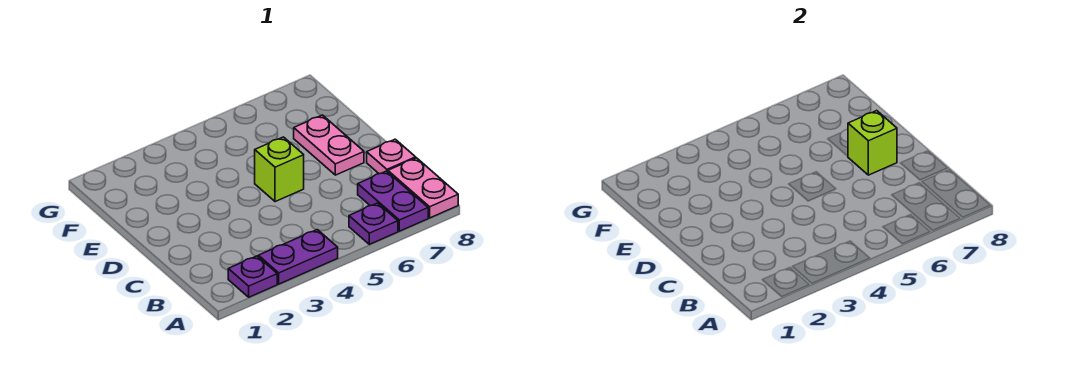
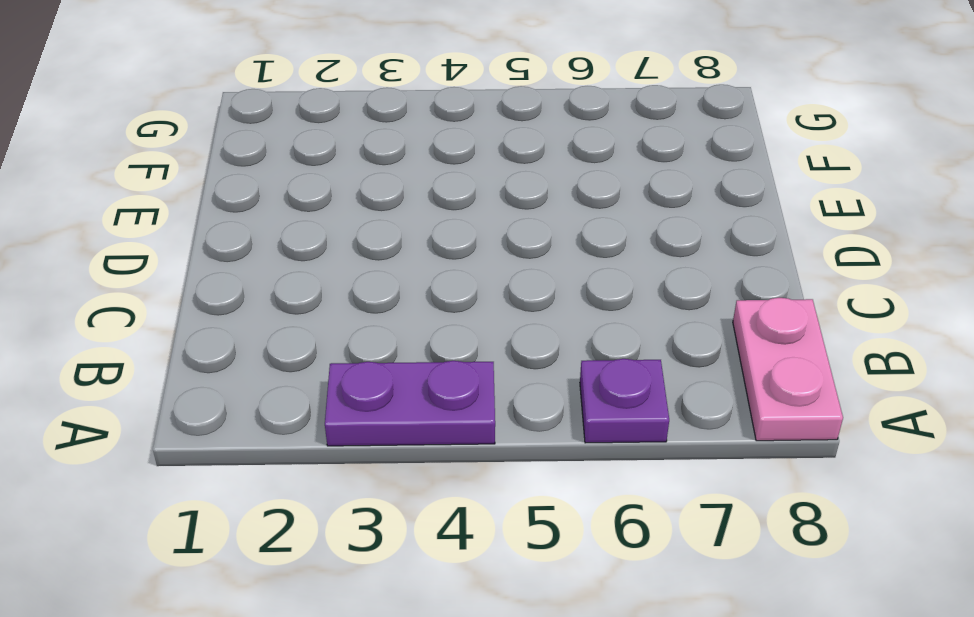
none -> purple 1x1 plate [228,256,277,297]
none -> purple 1x2 plate [358,171,428,231]

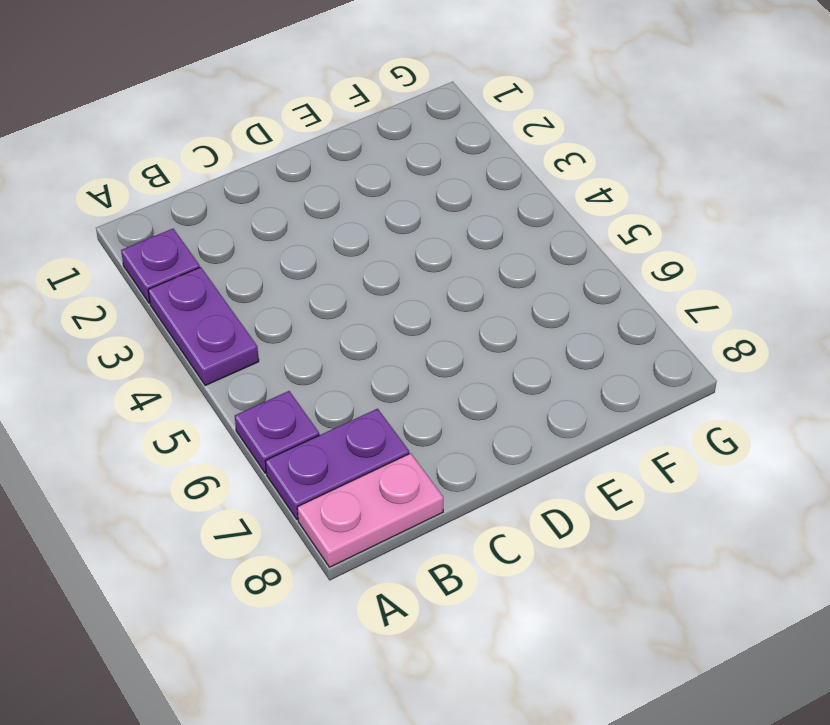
none -> pink 1x1 plate [367,139,416,174]
none -> lime 1x1 brick [255,137,304,202]

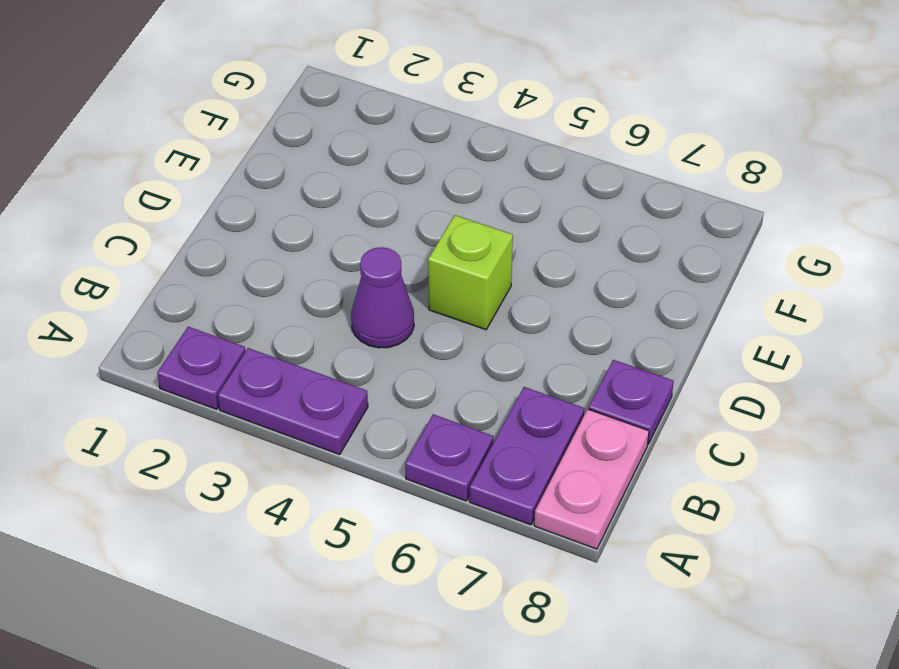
purple 1x1 cone [351,247,414,348] -> none
purple 1x1 plate [589,360,674,444] -> pink 1x1 plate [367,139,416,174]
none -> pink 1x2 plate [294,115,364,175]
none -> lime 1x1 brick [848,111,897,175]

